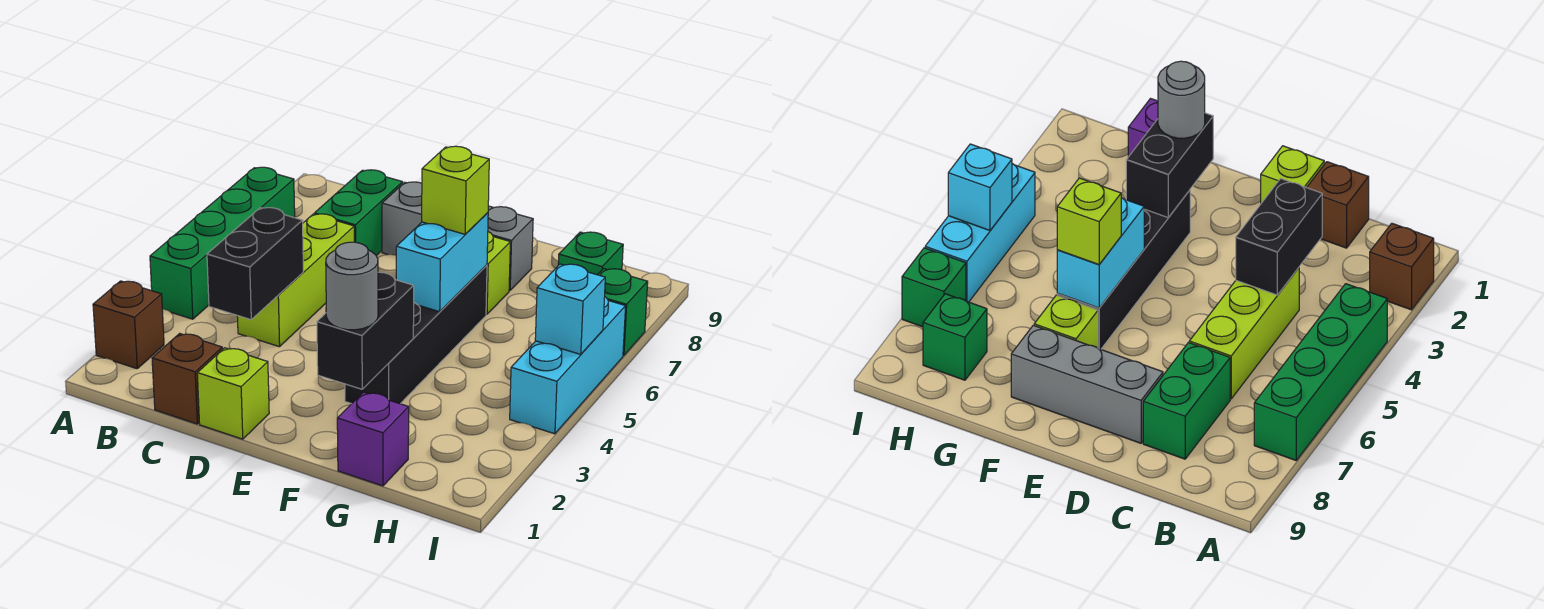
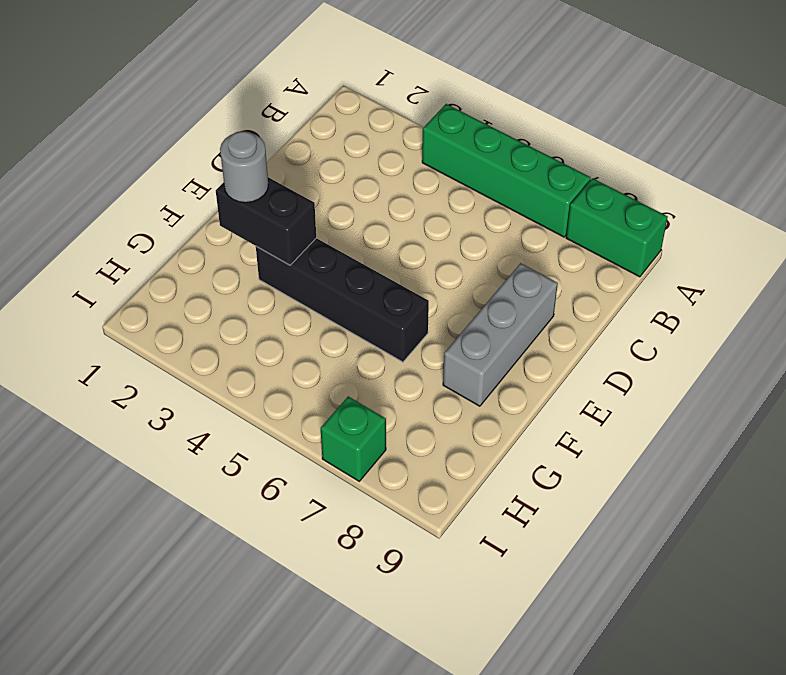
green 1x2 brick [566,178,668,277] -> green 1x2 brick moved to [315,170,403,255]
none -> brown 1x1 brick [93,281,164,369]
none -> brown 1x1 brick [152,333,222,424]
none -> lime 1x3 brick [237,214,354,347]

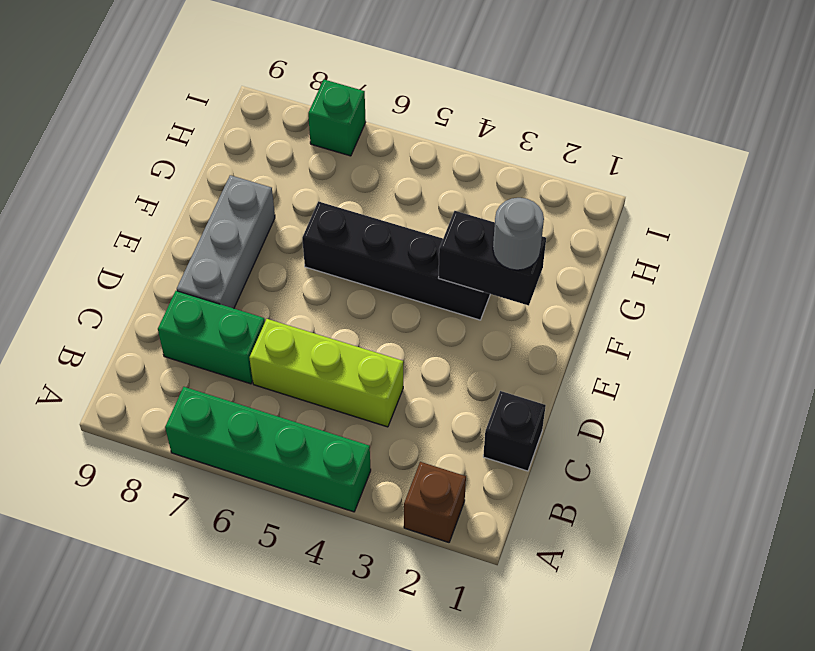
black 1x1 brick [483,391,546,471] -> brown 1x1 brick [152,333,222,424]
none -> lime 1x1 brick [197,348,269,439]
none -> lime 1x1 brick [486,232,510,314]
none -> purple 1x1 brick [337,392,409,486]

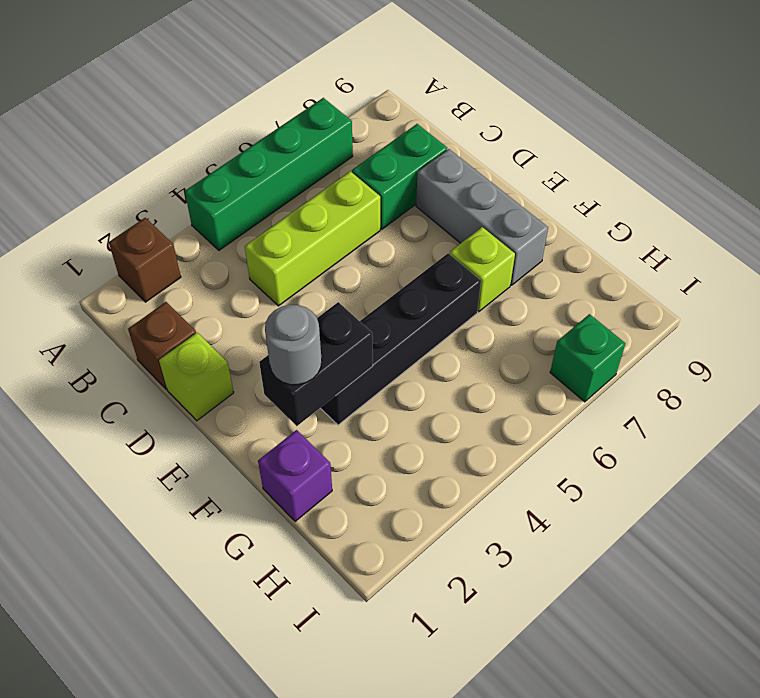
none -> green 1x1 brick [558,232,623,275]
none -> cyan 1x3 brick [510,297,626,434]
none -> black 1x2 brick [207,208,303,320]

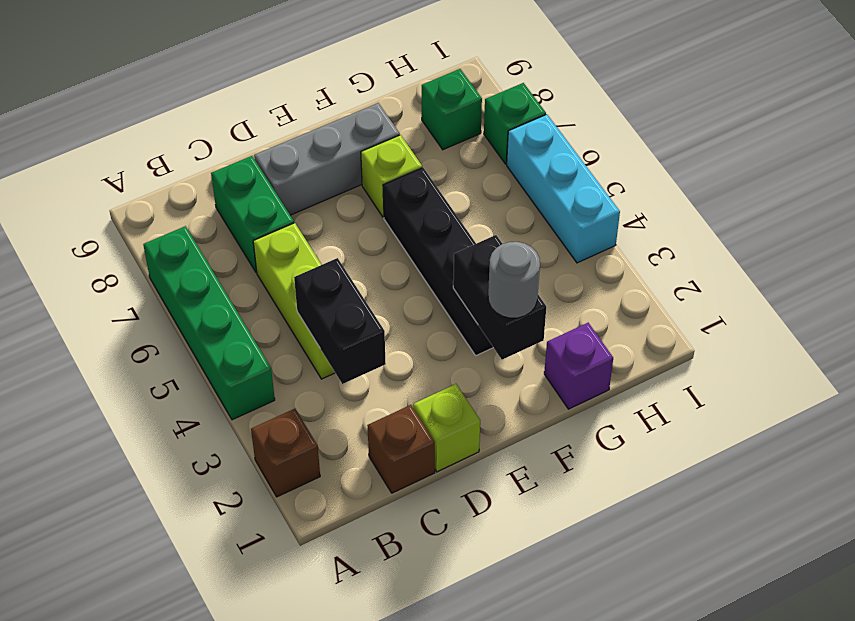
none -> cyan 1x2 brick [396,213,488,312]
none -> cyan 1x1 brick [535,264,605,354]
none -> lime 1x1 brick [422,146,489,234]

